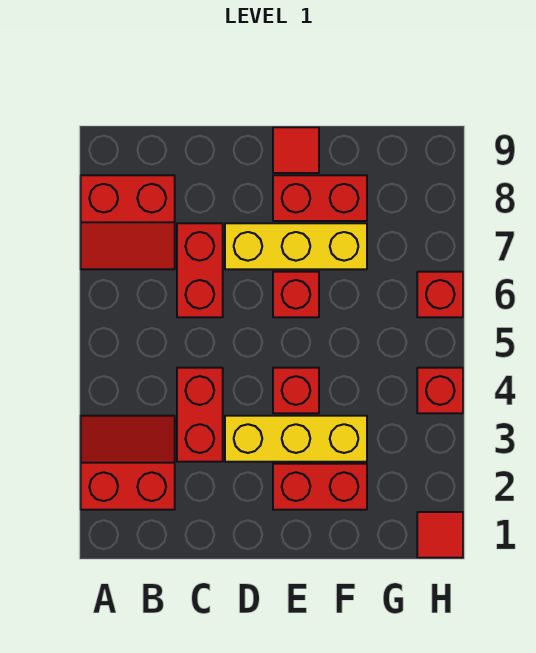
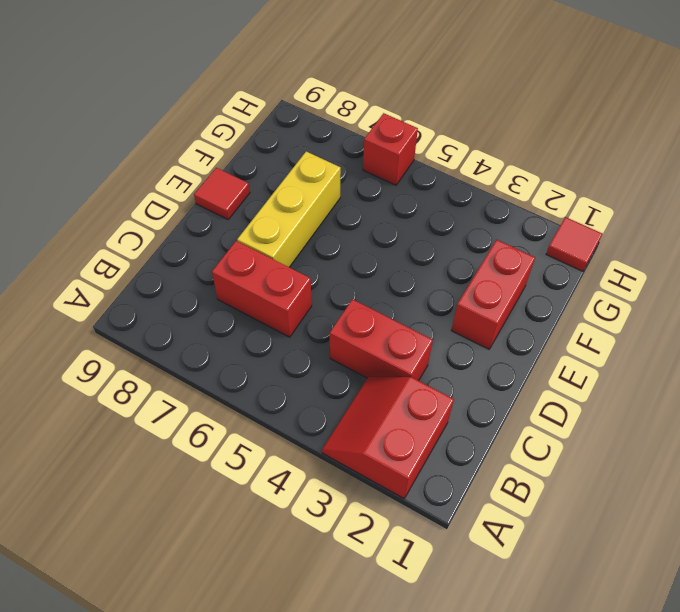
none -> red 2x2 slope [81,175,175,269]
none -> yellow 1x3 brick [225,416,367,462]
none -> red 1x1 brick [273,368,319,413]

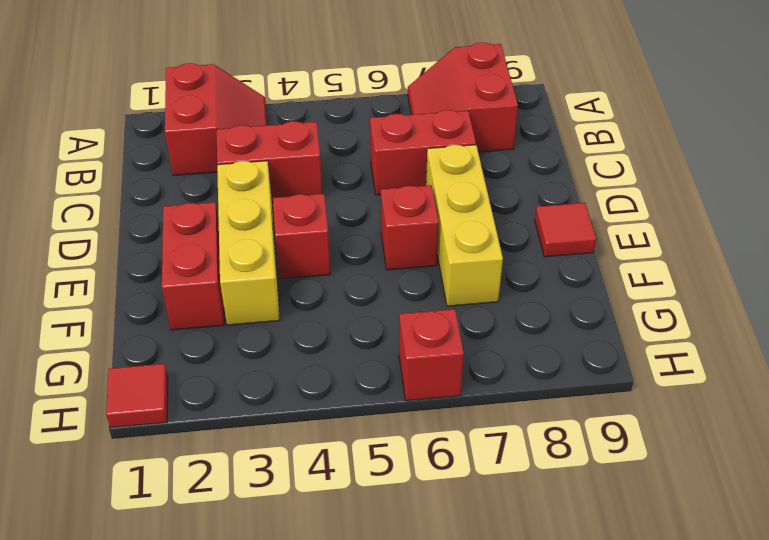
none -> red 1x2 brick [273,175,367,221]
none -> red 1x1 brick [417,368,463,413]

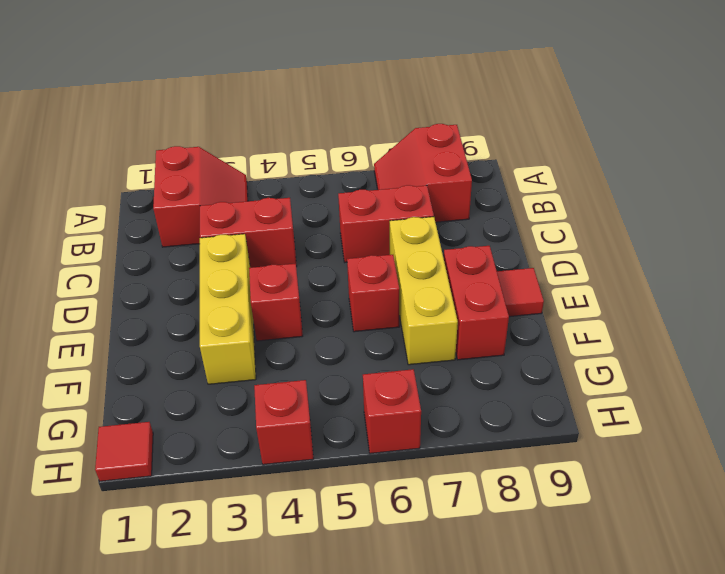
none -> red 1x2 brick [273,464,367,510]

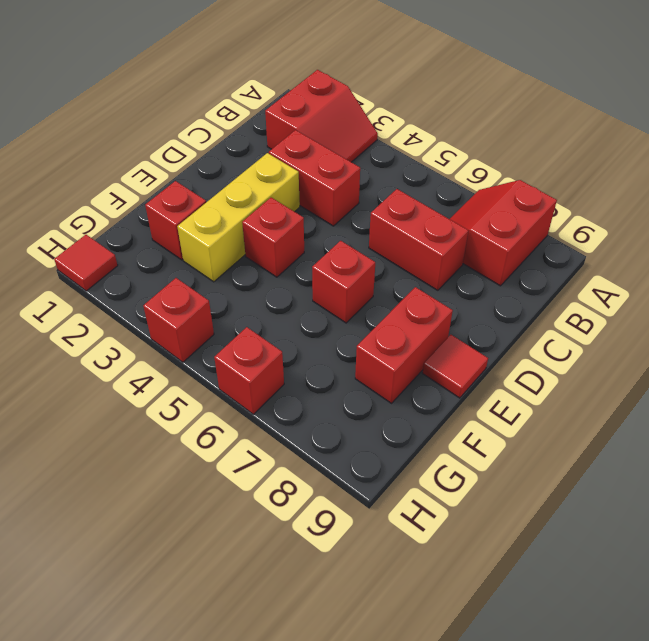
red 1x1 brick [145,181,206,260] -> red 1x2 brick [273,464,367,510]
none -> yellow 1x3 brick [225,223,367,269]

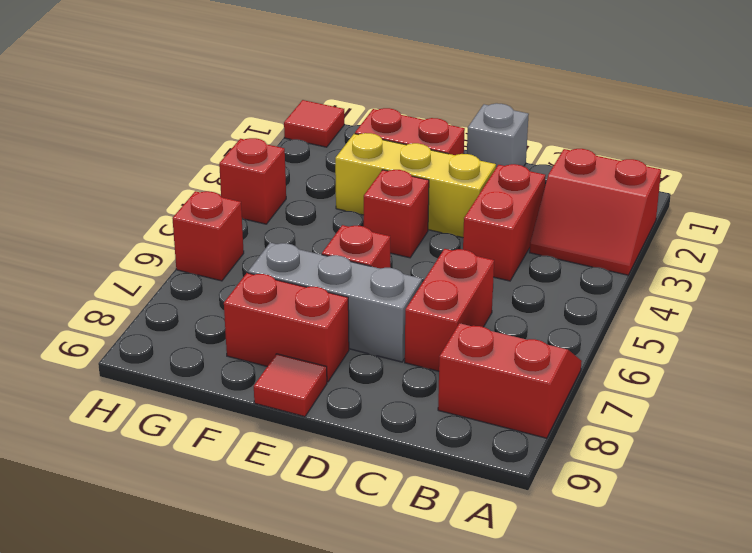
grey 1x1 brick [467,103,529,167] -> none
grey 1x3 brick [248,243,422,362] -> yellow 1x3 brick [225,223,367,269]

